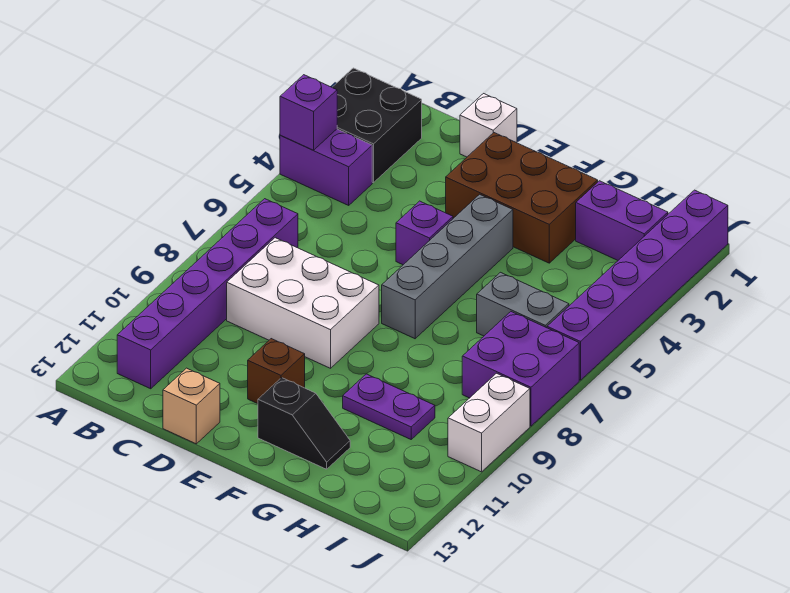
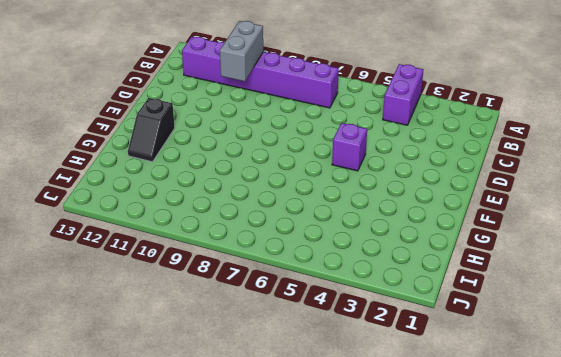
grey 1x2 brick [220,21,263,81] -> grey 1x2 brick moved to [477,272,569,336]
none -> black 2x2 brick [332,68,422,183]
none -> white 2x3 brick [227,238,379,368]
none -> white 1x1 brick [460,94,517,157]

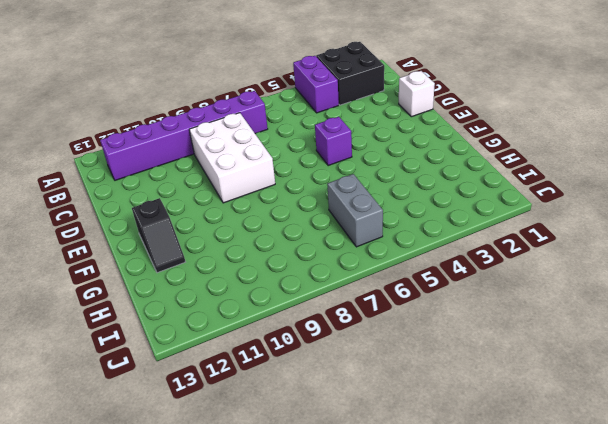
none -> tan 1x1 brick [163,368,220,444]
none -> brown 2x3 brick [446,133,598,263]
none -> brown 1x1 brick [248,339,305,404]

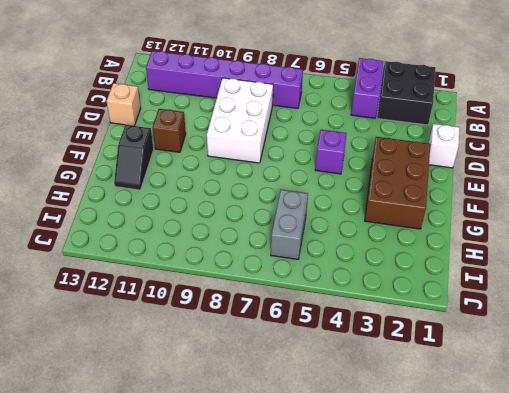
none -> grey 1x4 brick [382,194,513,339]
none -> purple 1x2 plate [343,374,435,439]
none -> purple 1x2 brick [576,181,668,260]

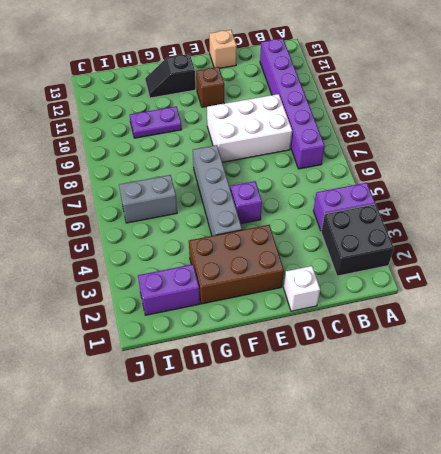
none -> purple 2x2 brick [462,312,579,426]
none -> purple 1x6 brick [547,190,728,380]
none -> white 1x2 brick [448,373,530,472]

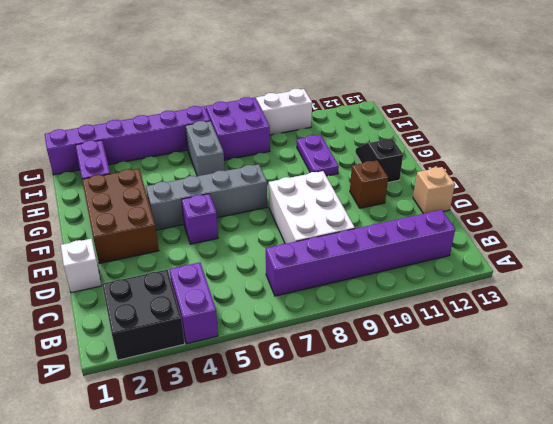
none -> purple 1x1 brick [280,75,337,150]

